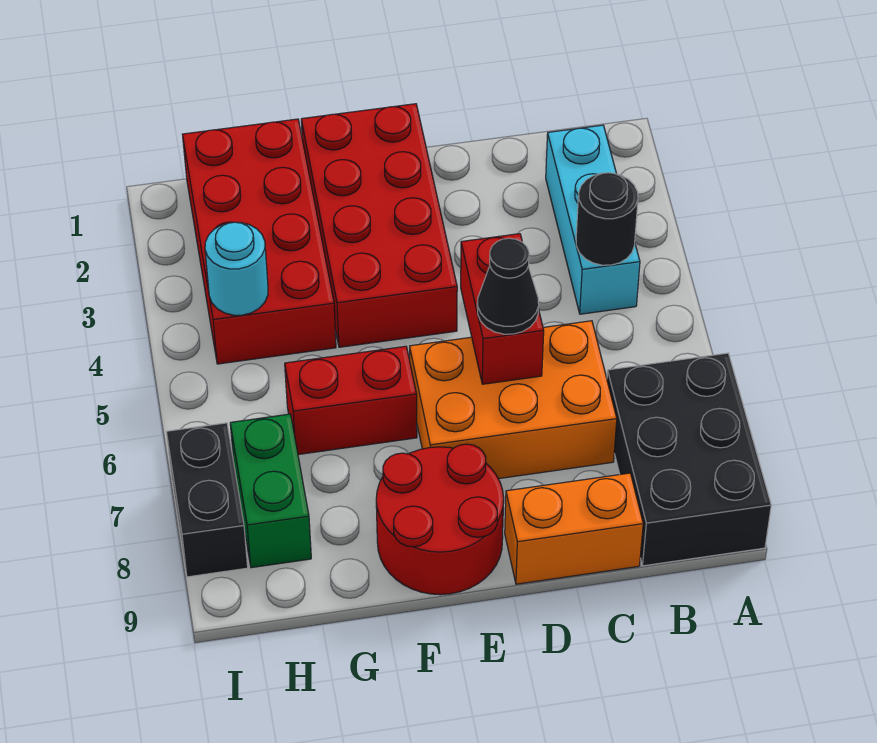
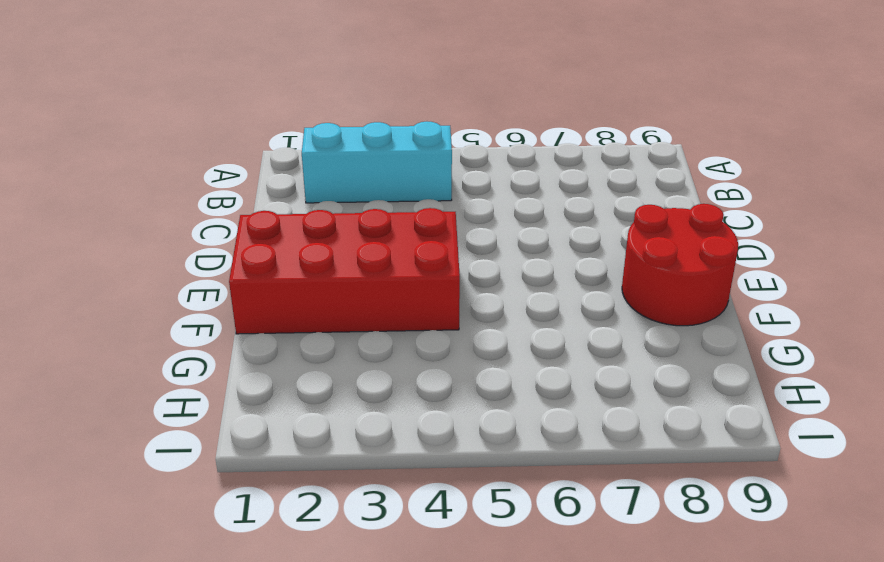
none -> black 2x3 brick [607,353,771,566]
none -> orange 2x3 brick [410,321,617,479]
none -> orange 1x2 brick [505,473,643,584]

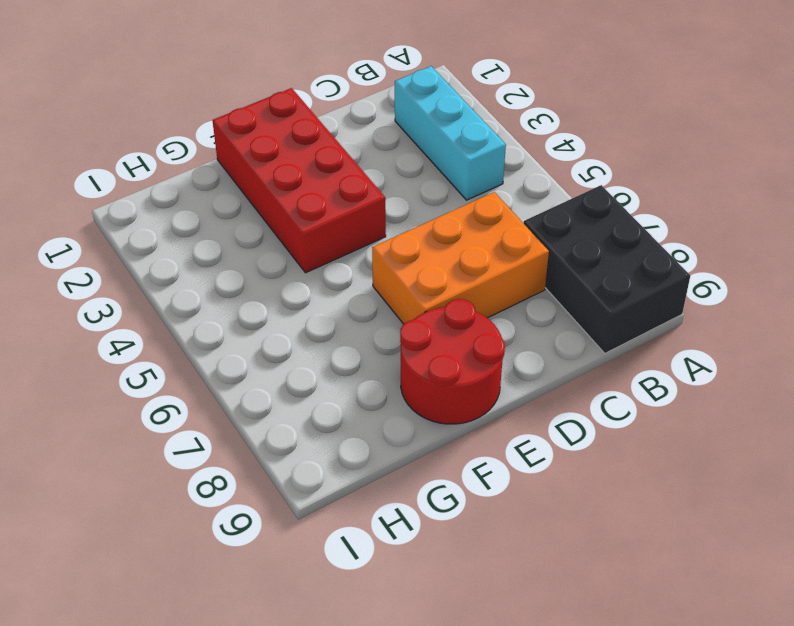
none -> orange 1x2 brick [505,473,643,584]
none -> red 1x2 brick [285,346,417,455]
none -> red 2x4 brick [182,119,336,364]

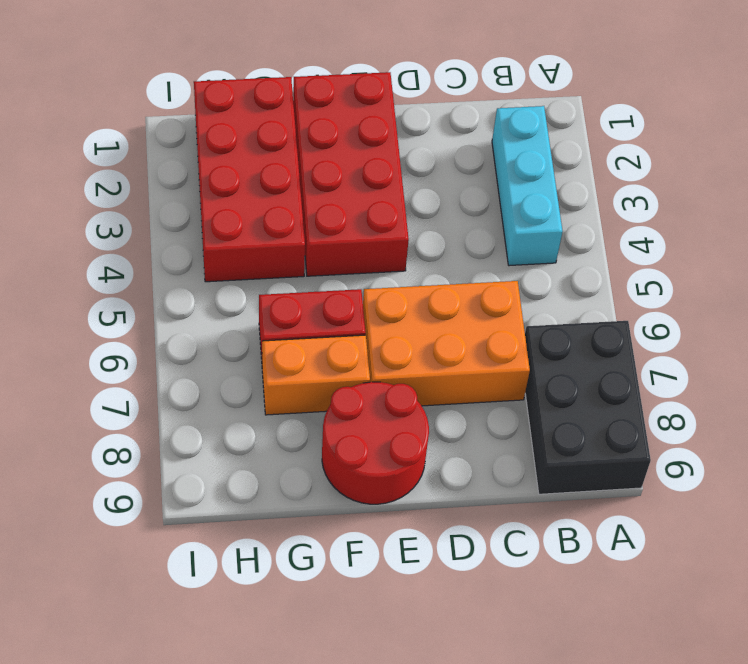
orange 1x2 brick [262,335,370,415] -> orange 1x2 brick moved to [505,473,643,584]
none -> green 1x2 brick [230,414,311,568]
none -> black 1x2 brick [167,423,248,577]
none -> black 1x1 round brick [576,173,638,265]

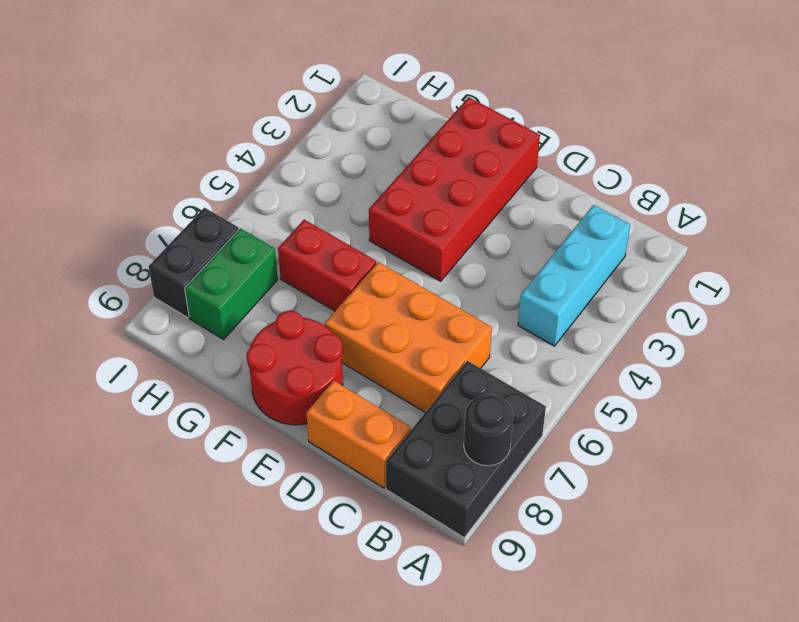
black 1x1 round brick [464,395,513,466] -> black 1x1 round brick moved to [576,173,638,265]
none -> red 2x4 brick [182,119,336,364]
none -> red 1x2 brick [461,234,544,384]
none -> cyan 1x1 round brick [205,222,268,315]

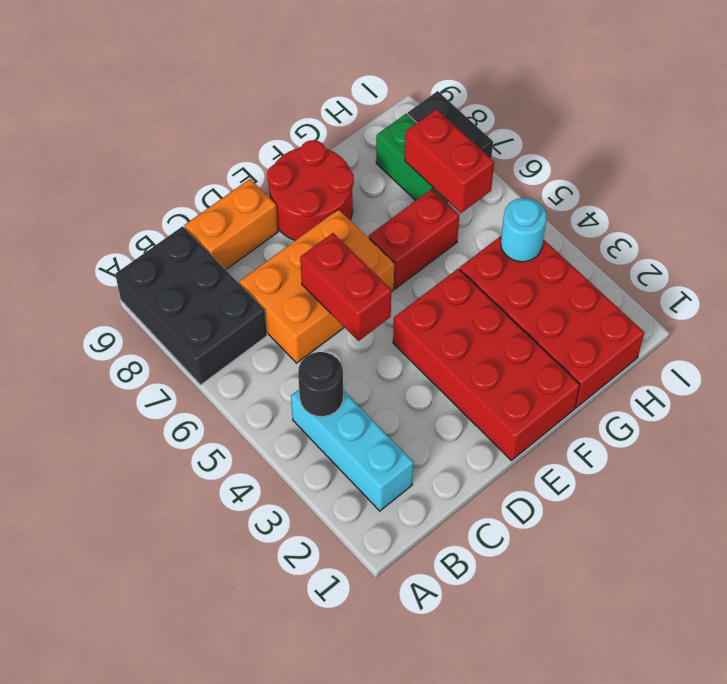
red 1x2 brick [405,109,494,213] -> none
none -> black 1x1 cone [477,238,539,334]

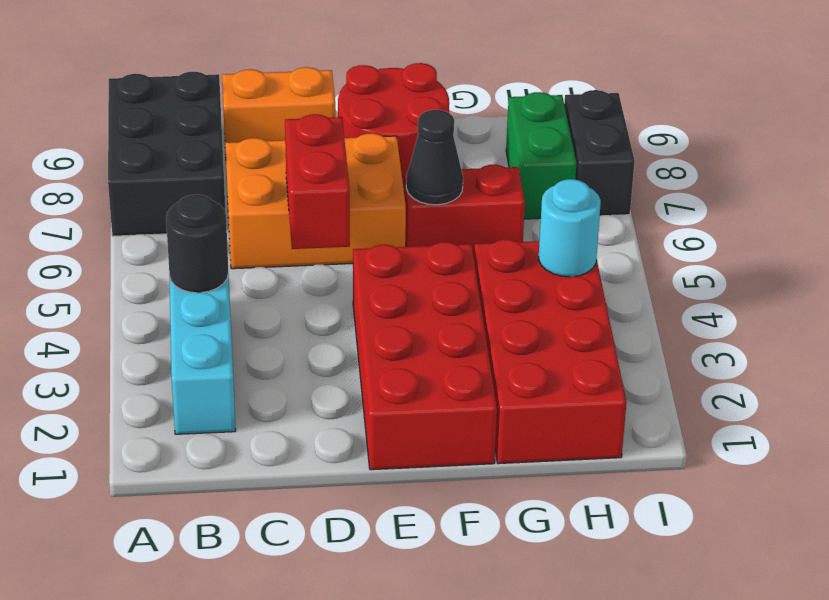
black 1x1 cone [406,110,463,205] -> black 1x1 cone moved to [477,238,539,334]

